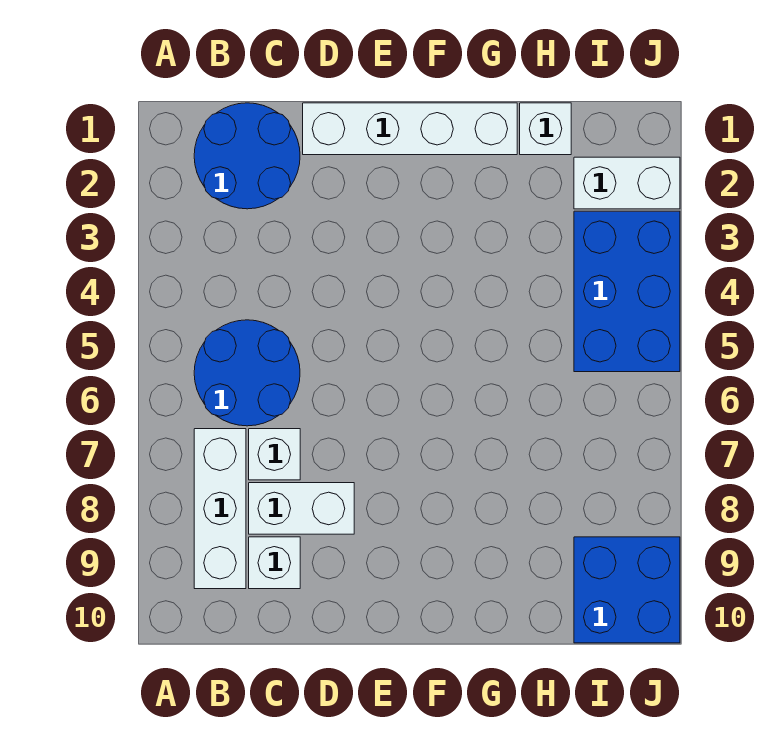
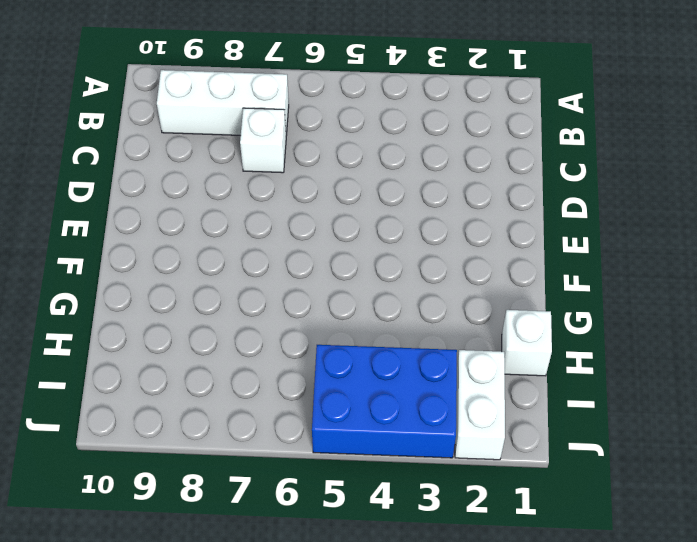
none -> blue 2x2 round brick [194,103,300,209]
none -> blue 2x2 round brick [194,320,300,426]

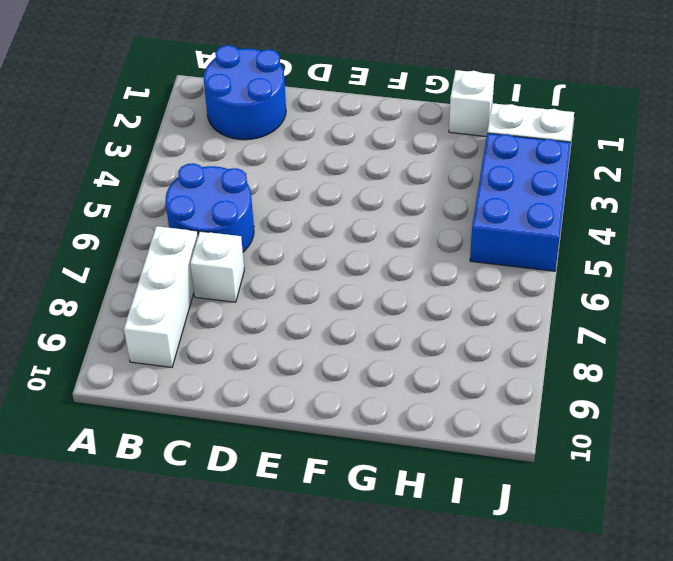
none -> white 1x2 brick [249,483,354,534]
none -> white 1x1 brick [249,537,300,589]

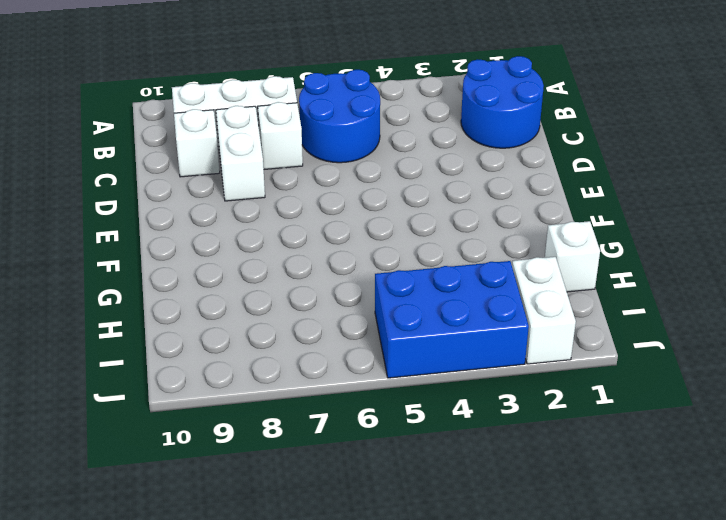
none -> white 1x4 brick [303,103,517,155]
none -> blue 2x2 brick [574,537,680,643]

